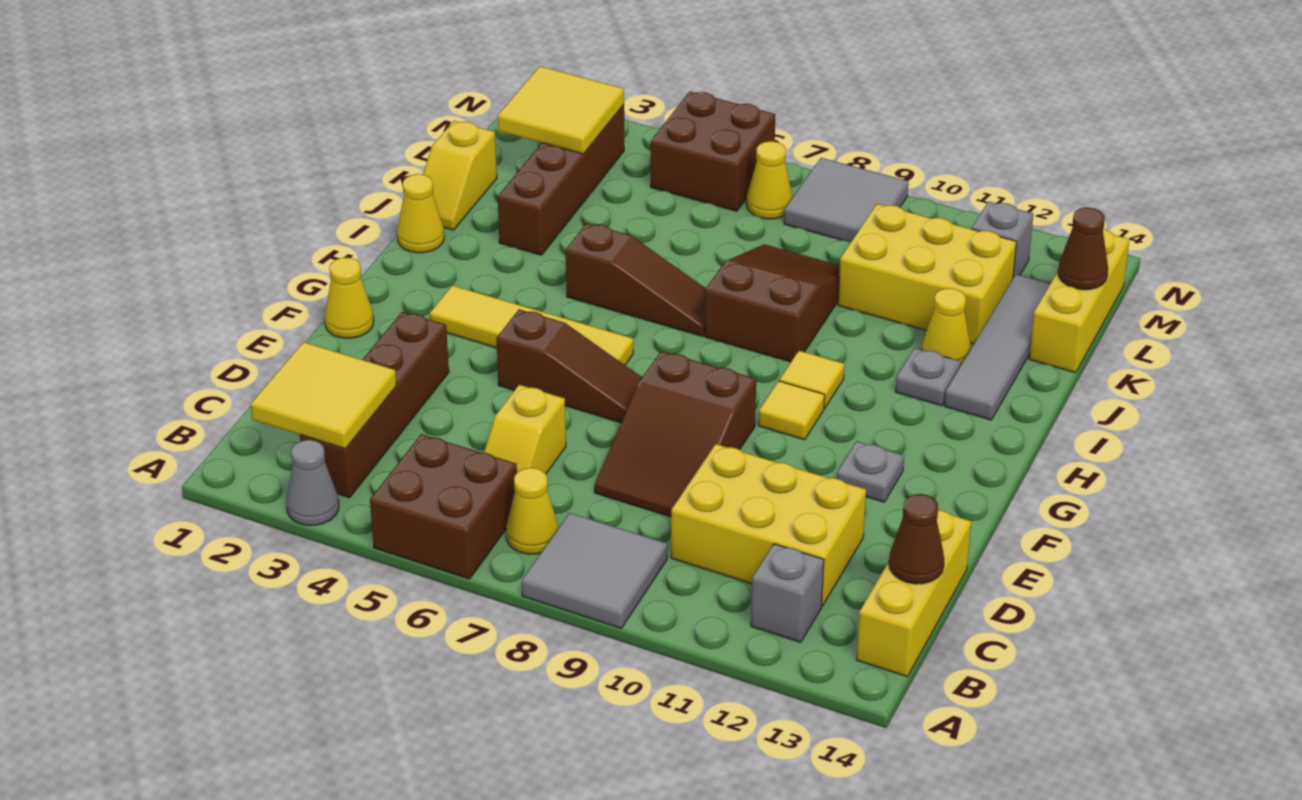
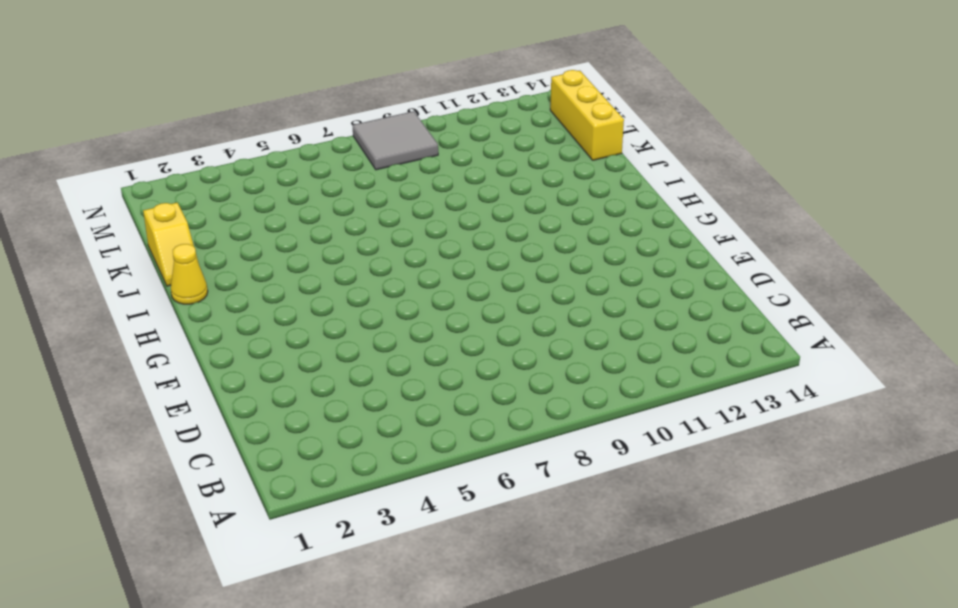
none -> grey 1x1 cone [286,440,339,525]
none -> brown 2x2 brick [370,434,517,579]
none -> grey 2x2 tile [522,513,667,628]
none -> brown 1x4 brick [300,312,449,498]

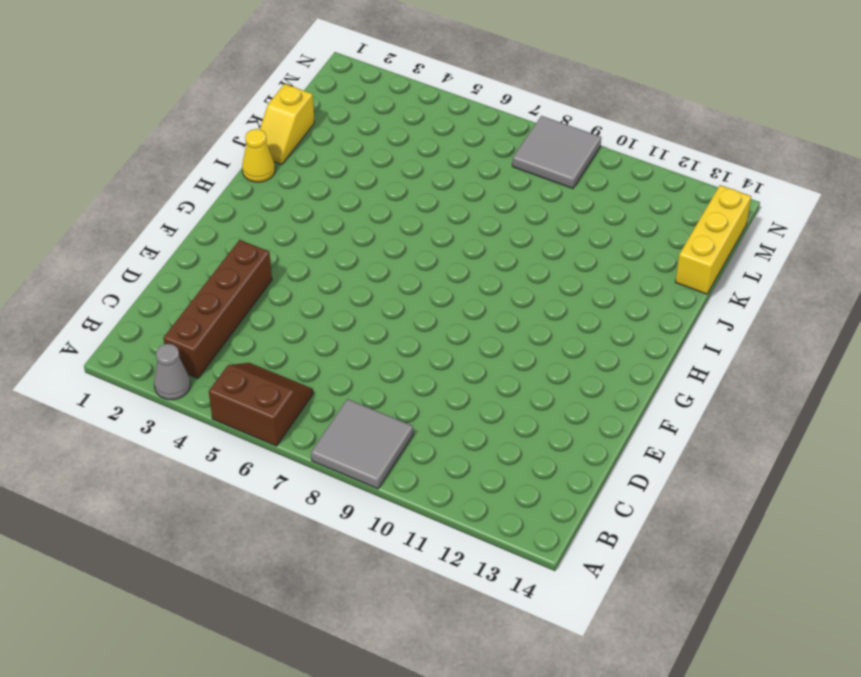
brown 2x2 slope [209,363,313,446] -> brown 2x2 brick [370,434,517,579]
none -> yellow 1x1 cone [506,468,558,554]
none -> grey 1x1 brick [751,544,824,642]
none -> yellow 1x3 brick [857,510,971,677]
none -> yellow 1x2 slope [484,385,566,474]

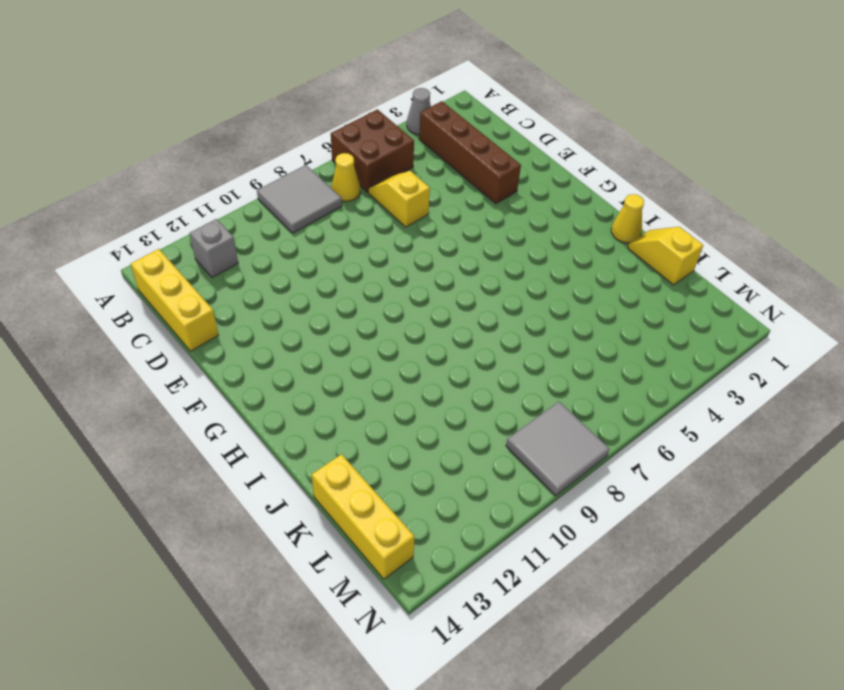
none -> yellow 2x3 brick [671,444,866,606]
none -> brown 2x3 slope [595,351,756,517]
none -> yellow 1x1 cone [325,258,374,338]
none -> brown 1x3 slope [497,309,642,423]

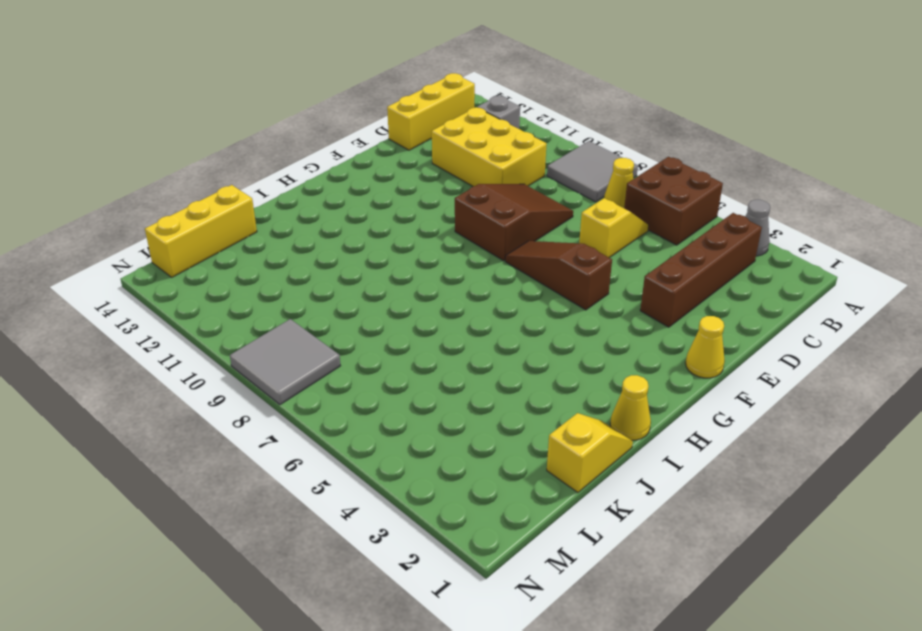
none -> grey 1x1 plate [837,441,904,502]
none -> yellow 1x4 tile [430,285,633,365]
none -> yellow 1x1 tile [758,381,825,440]
none -> yellow 1x1 tile [779,351,844,408]

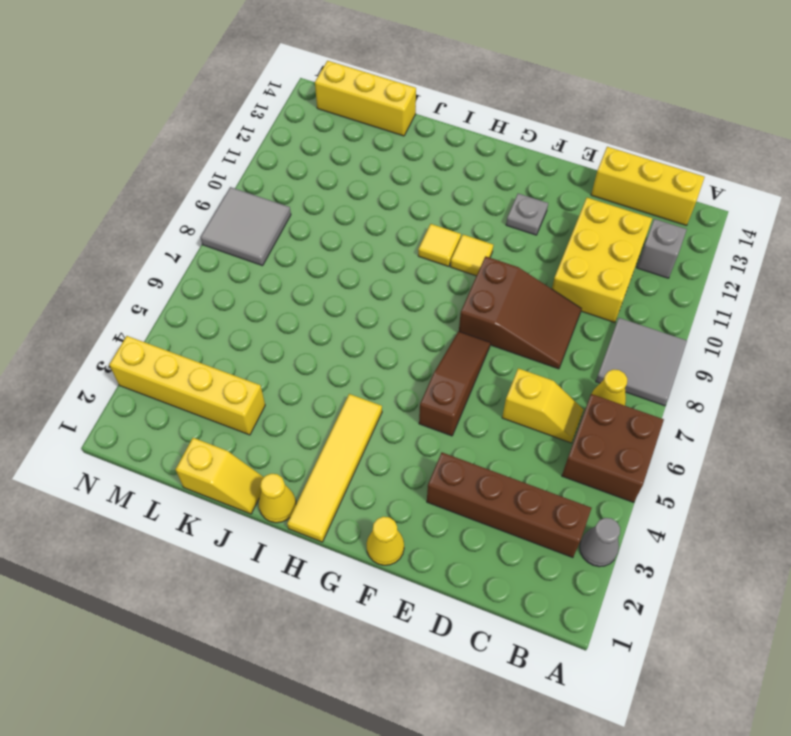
yellow 1x4 tile [287,394,382,542] -> yellow 1x4 tile moved to [430,285,633,365]
yellow 1x4 brick [109,336,265,435] -> brown 1x4 brick [498,105,624,255]
none -> brown 1x3 slope [566,223,706,336]
none -> brown 2x3 slope [705,244,840,362]
none -> grey 1x1 plate [895,348,961,406]
none -> grey 1x4 tile [944,274,1050,420]

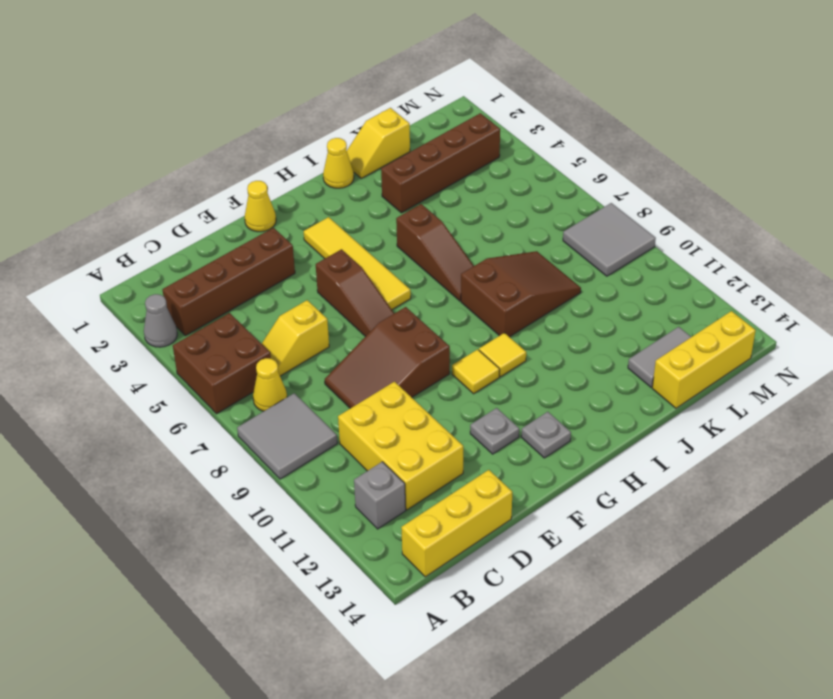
grey 1x1 plate [521,412,571,458] -> grey 1x1 plate moved to [895,348,961,406]
grey 1x2 tile [628,327,691,387] -> grey 1x4 tile [944,274,1050,420]
none -> yellow 1x1 cone [922,288,971,366]
none -> yellow 2x3 brick [838,204,1016,344]
none -> brown 2x2 brick [651,92,775,211]
none -> yellow 1x1 cone [747,141,793,219]

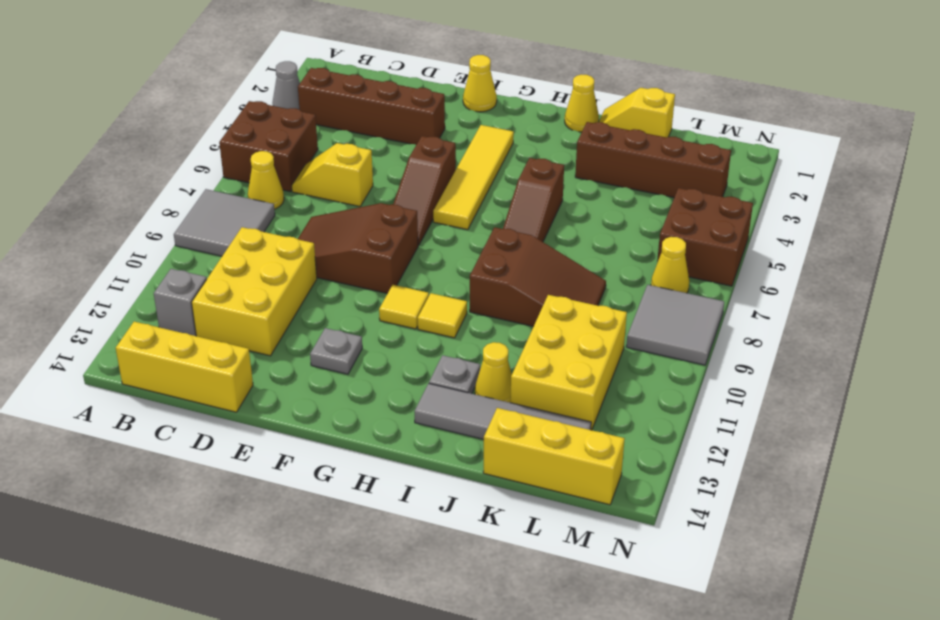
none -> grey 1x1 brick [972,202,1033,278]
none -> yellow 2x2 tile [251,342,396,449]
none -> brown 1x1 cone [889,494,944,584]
none -> yellow 2x2 tile [498,66,624,154]

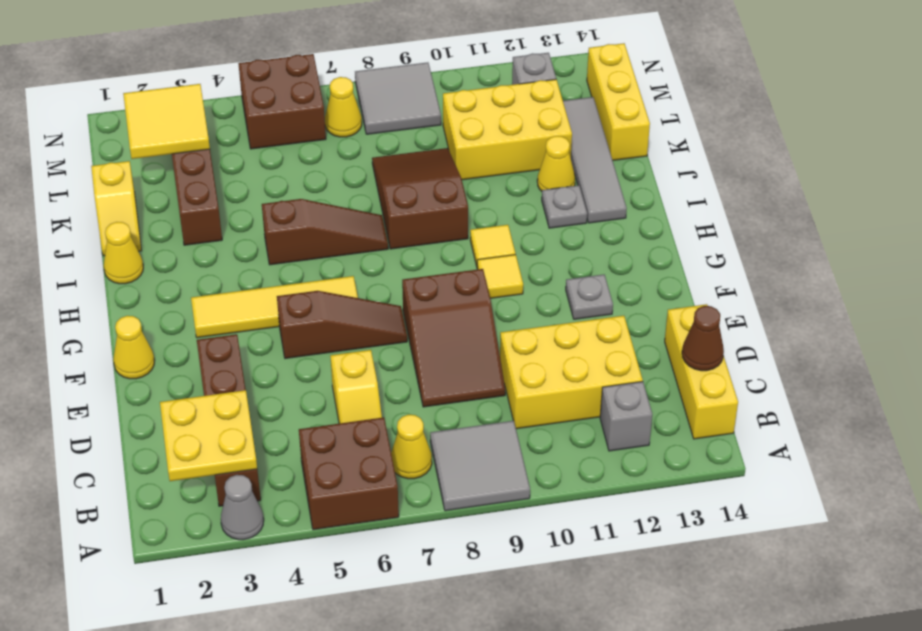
yellow 2x2 plate [160,390,257,481] -> yellow 2x2 tile [251,342,396,449]
none -> brown 1x1 cone [1058,208,1108,290]

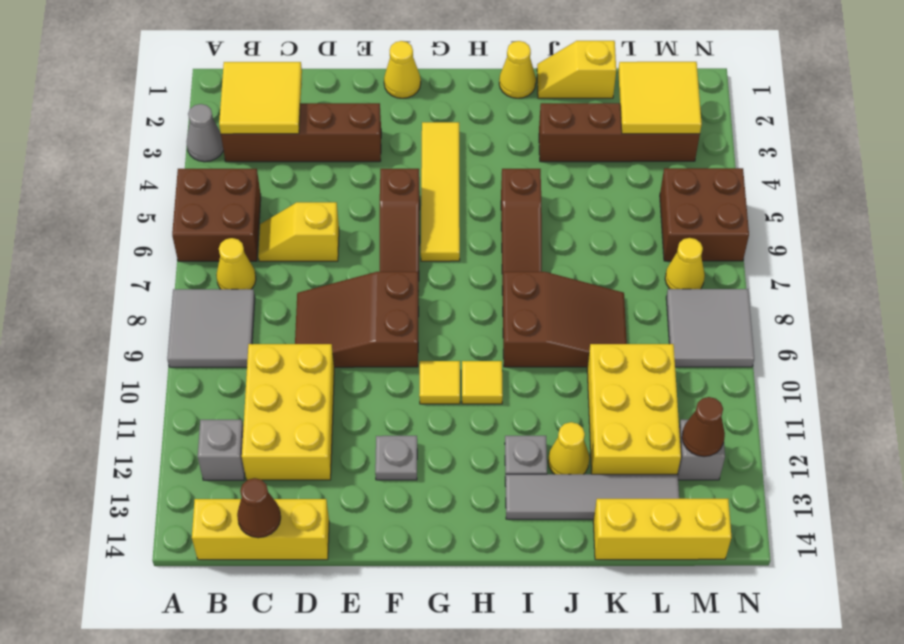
brown 1x1 cone [682,397,725,457] -> brown 1x1 cone moved to [1058,208,1108,290]

